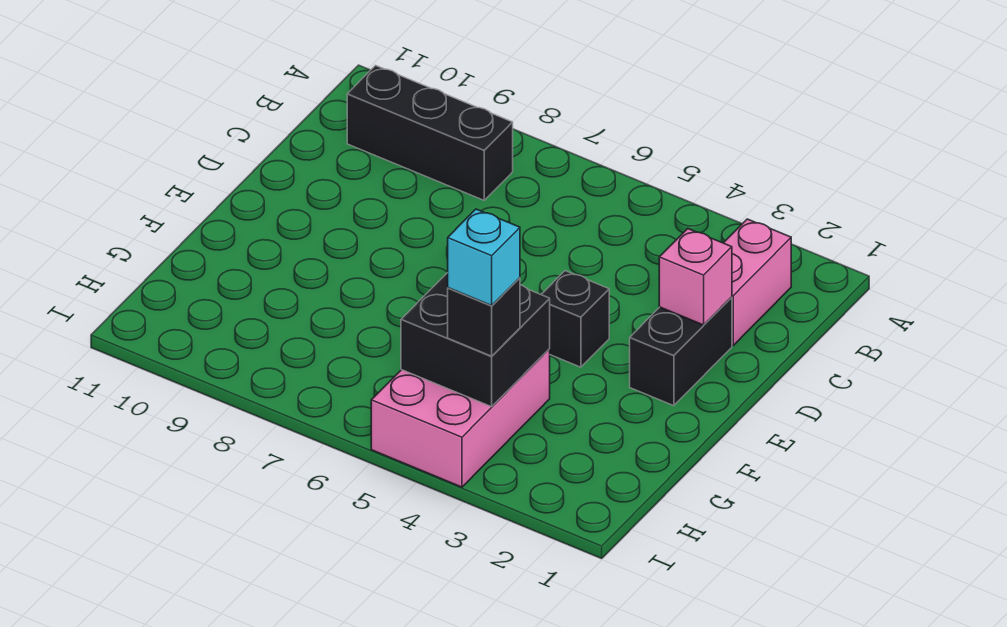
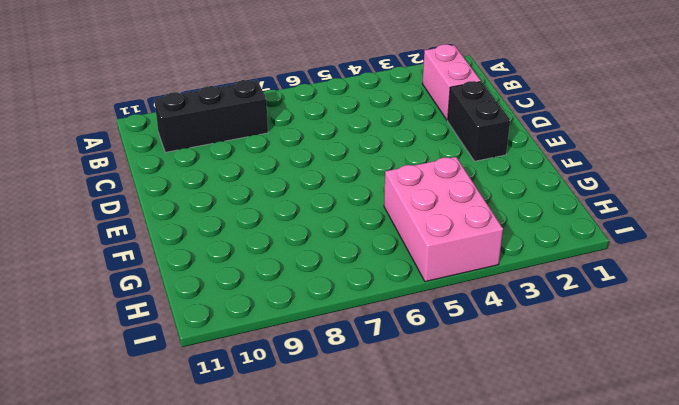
none -> black 1x1 brick [541,271,609,367]
none -> pink 1x1 brick [659,229,732,325]

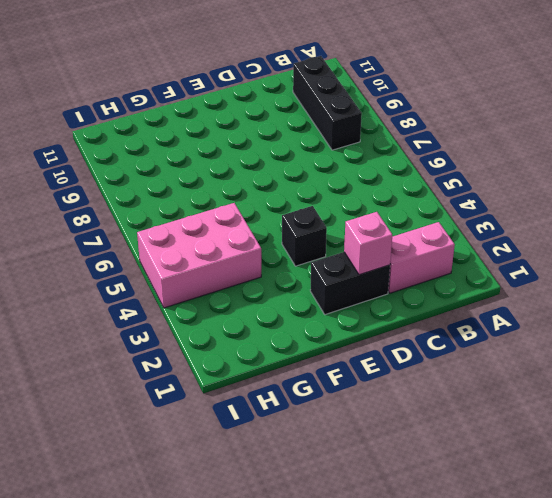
none -> black 2x2 brick [401,273,550,407]
none -> black 1x1 brick [448,278,520,356]

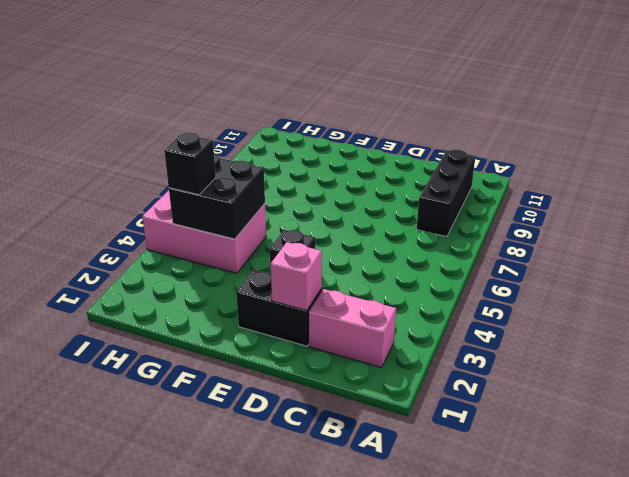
none -> cyan 1x1 brick [448,209,520,306]

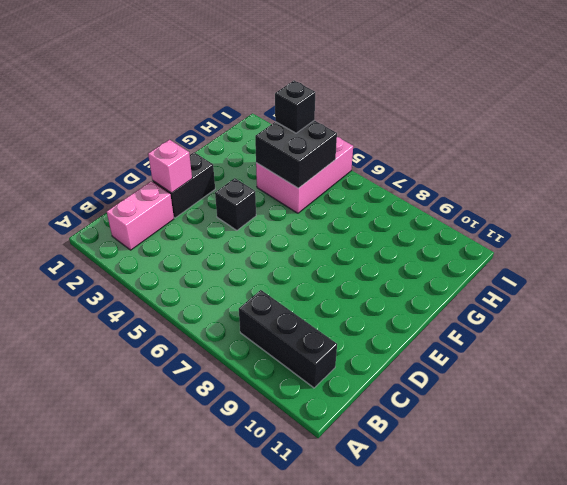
none -> cyan 1x1 brick [448,209,520,306]

